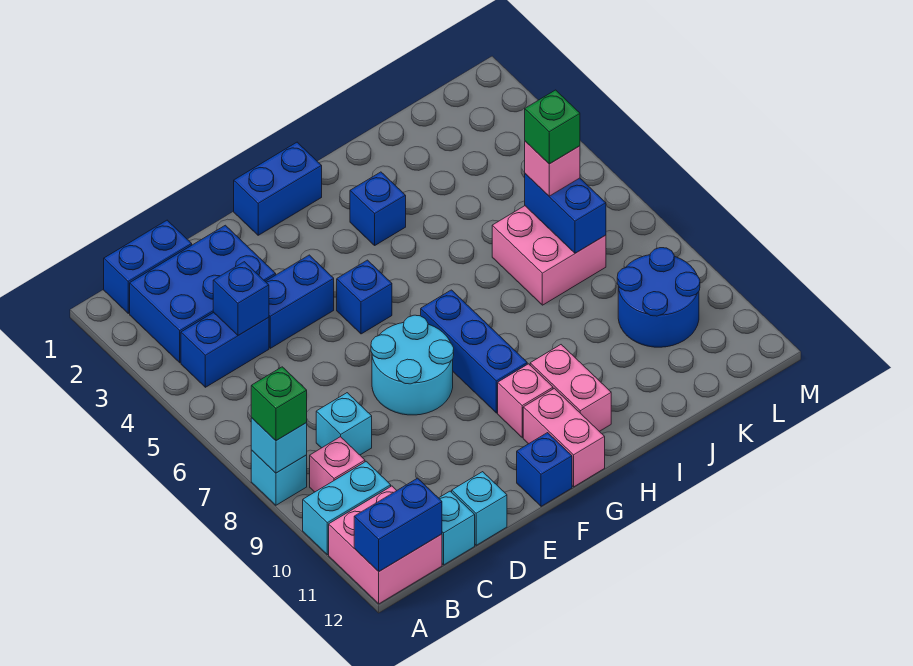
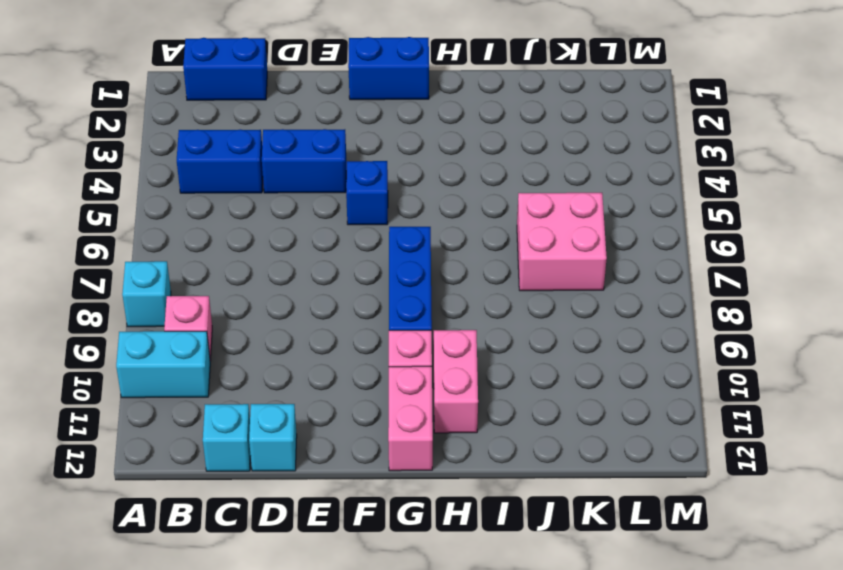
none -> pink 2x2 brick [329,486,442,604]
none -> blue 2x3 brick [130,225,276,363]
none -> cyan 1x1 brick [316,393,372,455]

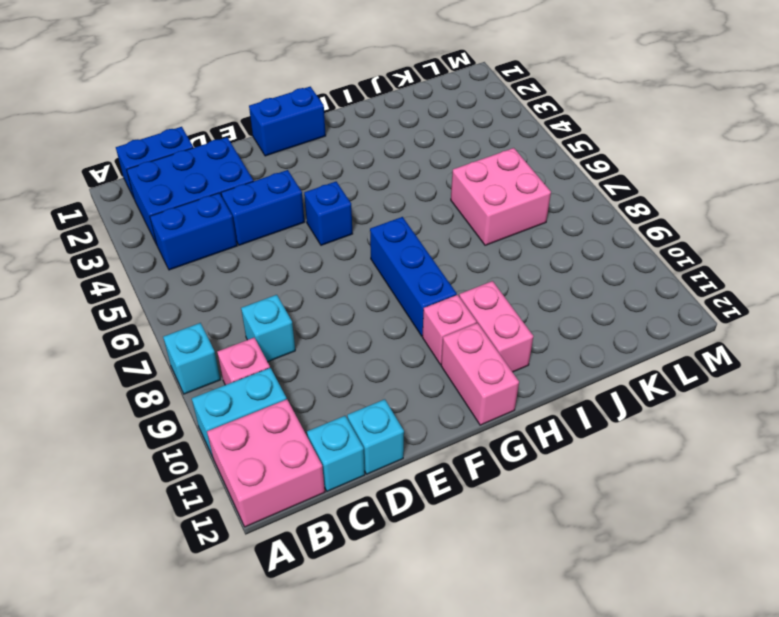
none -> cyan 2x2 round brick [371,315,454,415]
none -> blue 1x1 brick [517,433,572,506]
none -> blue 1x1 brick [350,172,406,245]

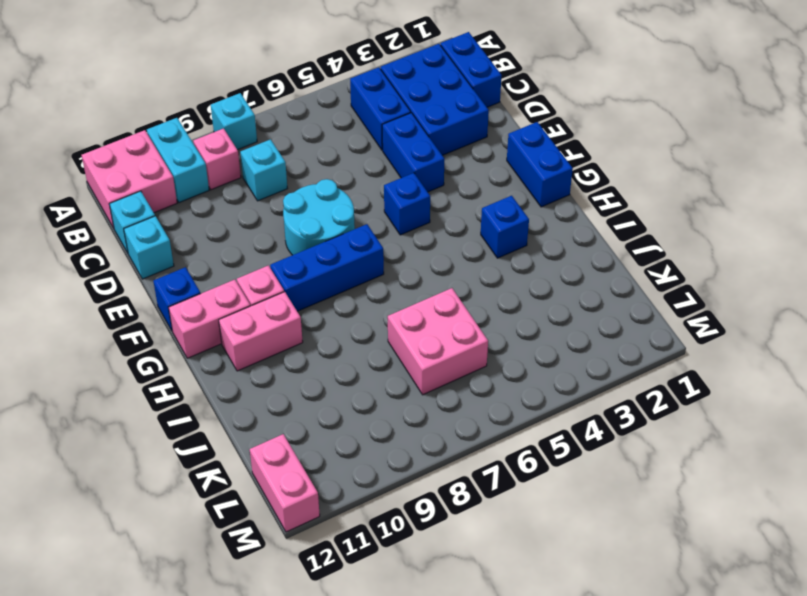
pink 1x2 brick [250,434,320,532] -> none
none -> blue 2x2 round brick [617,248,700,347]
none -> cyan 1x1 brick [251,418,307,473]
none -> blue 1x2 brick [354,478,442,571]

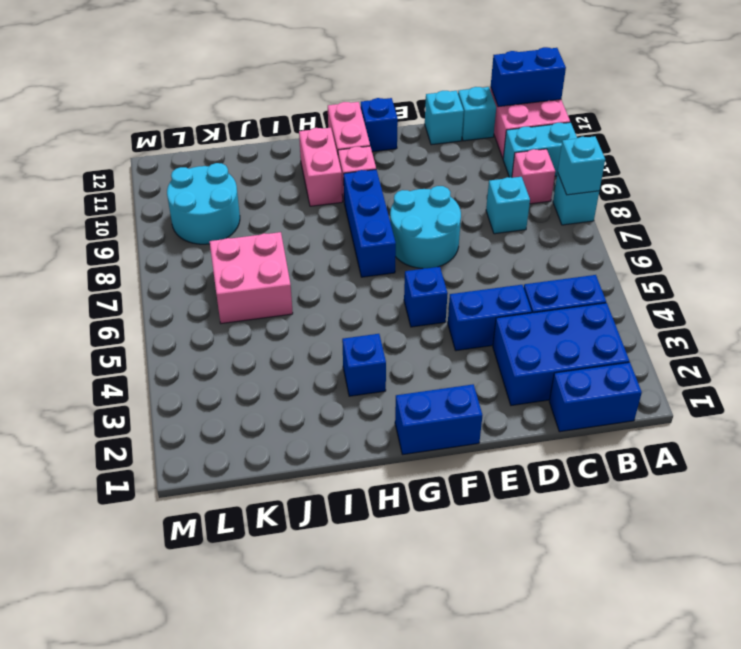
cyan 2x2 round brick [167,163,240,244] -> blue 2x2 round brick [617,248,700,347]
none -> blue 1x1 brick [213,262,269,335]
none -> blue 1x2 brick [525,174,606,253]
none -> green 1x1 brick [251,367,307,441]

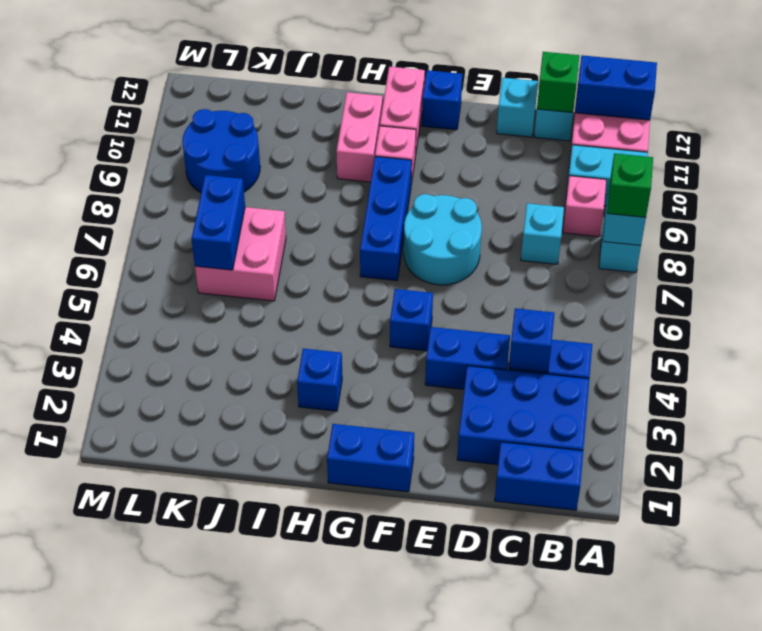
green 1x1 brick [537,52,579,113] -> green 1x1 brick moved to [525,90,580,164]
none -> pink 1x1 brick [525,141,580,196]

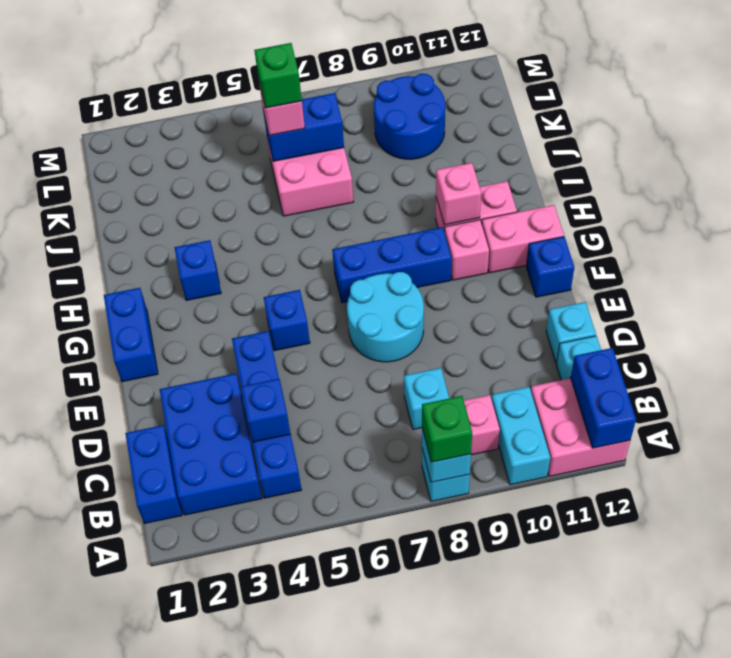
pink 1x1 brick [436,163,481,225] -> none

